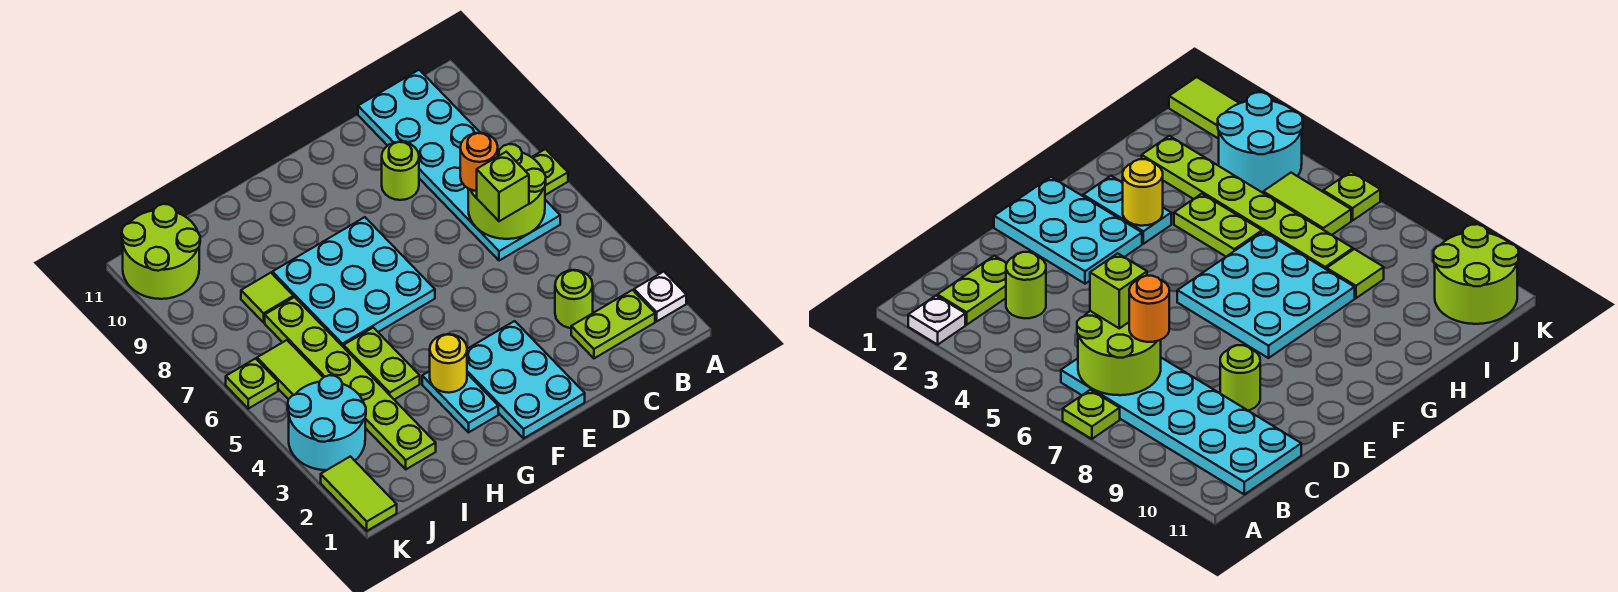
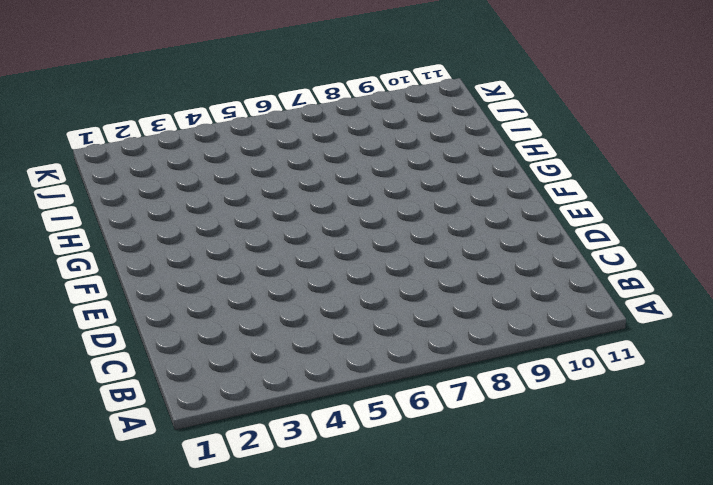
none -> white 1x1 plate [634,272,686,321]
none -> lime 1x1 plate [532,149,568,195]
none -> lime 1x2 plate [571,290,655,358]

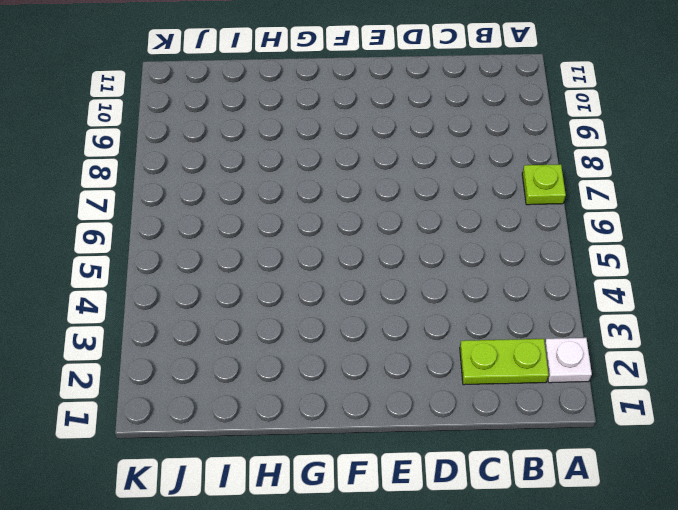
none -> cyan 2x6 plate [358,70,560,261]
none -> lime 1x1 round brick [555,270,593,328]
none -> lime 1x1 round brick [382,142,419,200]

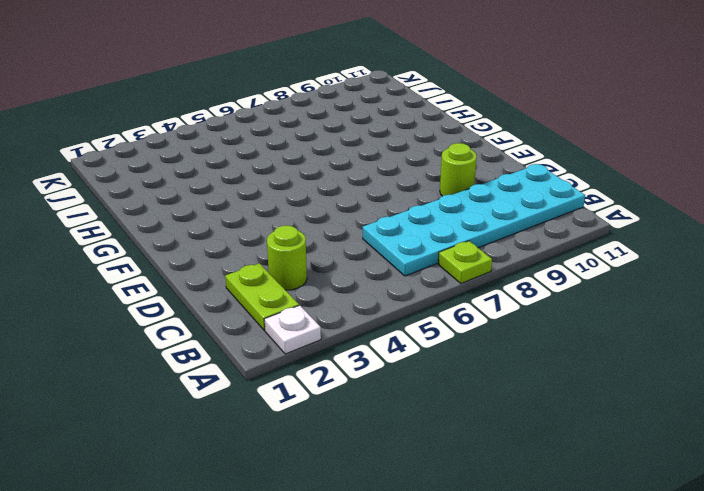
none -> cyan 2x3 plate [467,321,585,438]
none -> cyan 3x3 plate [272,217,435,346]
none -> cyan 1x2 plate [422,371,498,432]

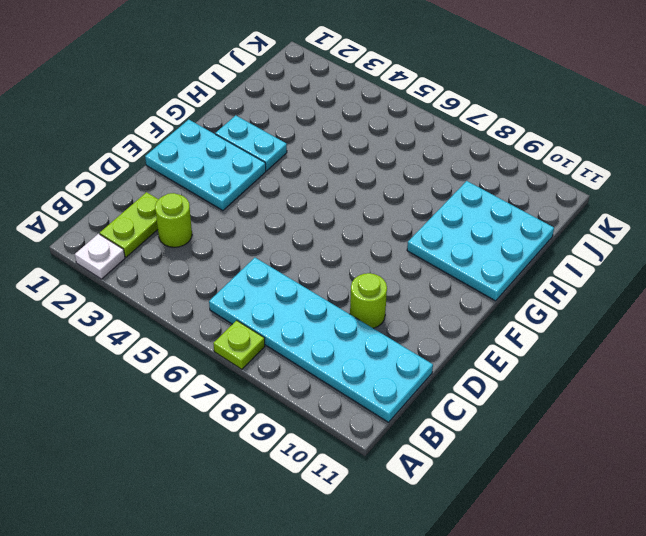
cyan 3x3 plate [407,181,554,301] -> cyan 3x3 plate moved to [272,217,435,346]
none -> lime 1x2 plate [343,328,420,399]
none -> lime 1x6 plate [265,297,436,469]
none -> lime 1x1 tile [241,273,293,322]

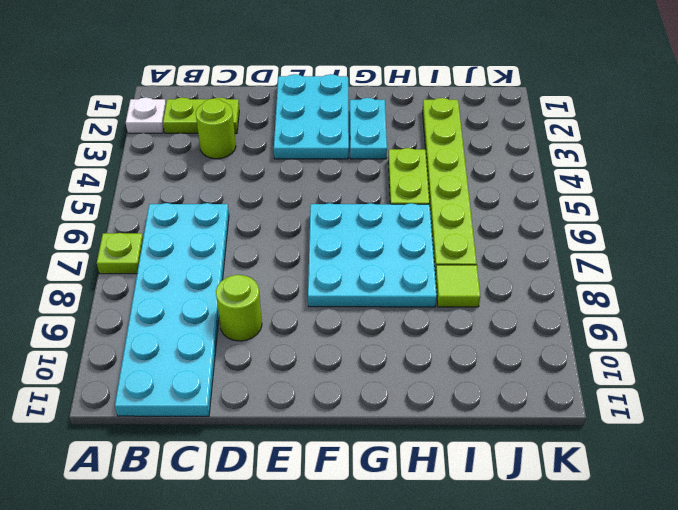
none -> cyan 2x2 round brick [288,375,366,470]
none -> lime 1x2 tile [257,340,323,399]
none -> lime 2x2 round brick [122,204,200,299]

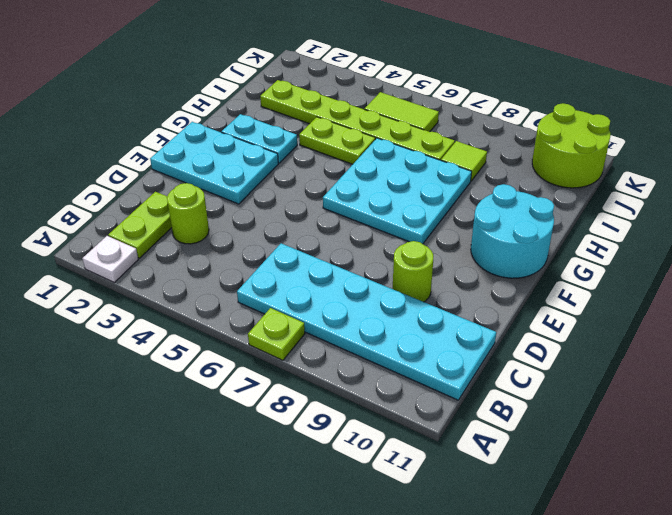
cyan 2x2 round brick [471,184,554,278] -> cyan 2x2 round brick moved to [288,375,366,470]
none -> lime 1x2 tile [321,456,397,531]
none -> lime 1x1 plate [226,359,278,409]
none -> lime 2x2 round brick [468,144,546,239]

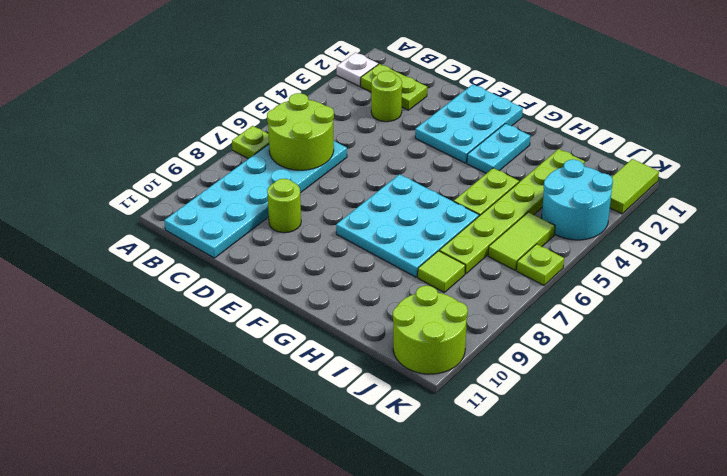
none -> yellow 1x1 round brick [430,334,467,393]
none -> lime 1x1 brick [477,152,529,221]
none -> orange 1x1 round brick [460,133,498,191]

